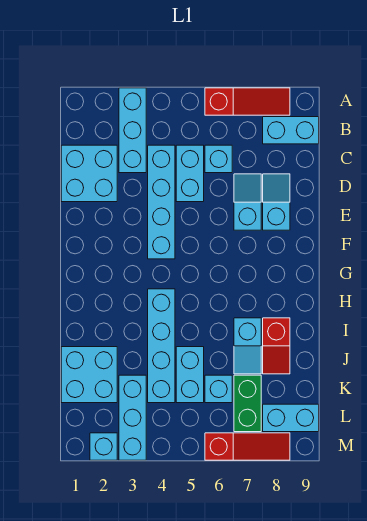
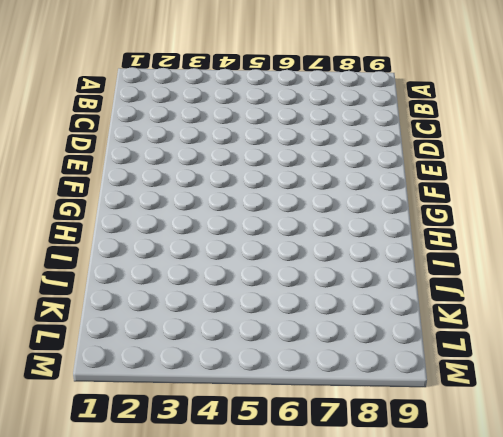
none -> cyan 1x3 brick [119,88,146,173]
none -> red 1x3 slope [205,88,290,115]
none -> cyan 1x2 brick [263,117,319,144]

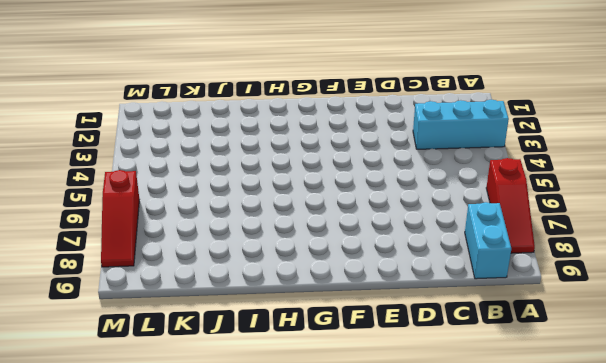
none -> cyan 2x2 brick [61,145,117,202]
none -> cyan 1x4 brick [148,145,175,259]
none -> cyan 1x2 brick [176,145,204,202]

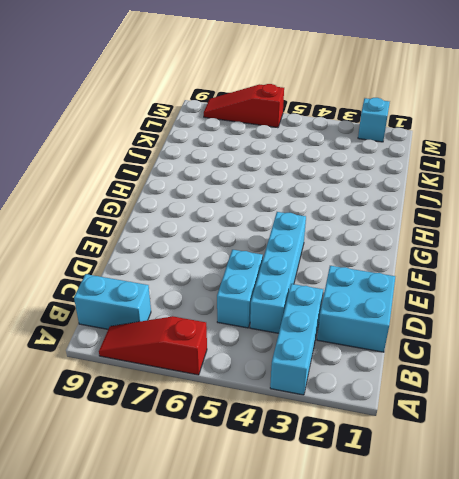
none -> cyan 1x1 brick [205,145,232,173]
none -> cyan 1x2 slope [234,174,261,230]
none -> cyan 1x2 slope [263,174,290,230]

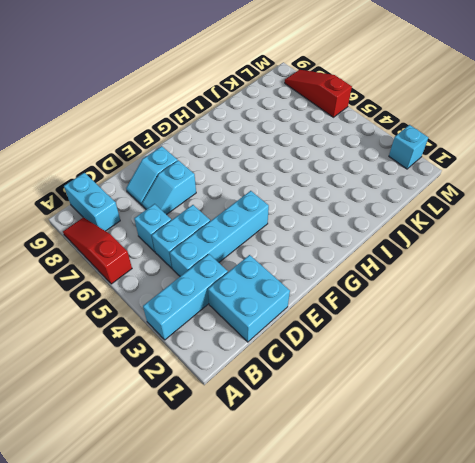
none -> cyan 1x4 brick [148,289,175,403]
none -> cyan 1x2 slope [234,318,261,374]
none -> red 1x2 slope [263,318,290,374]

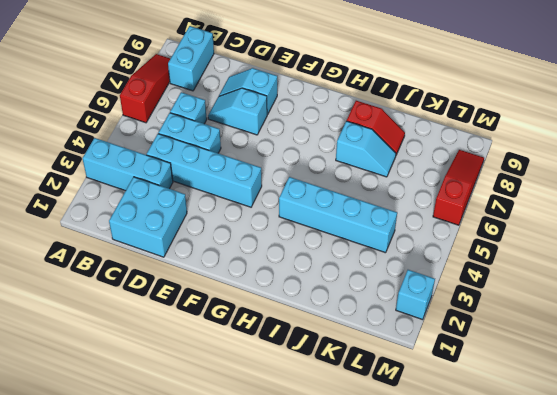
none -> cyan 2x2 brick [61,347,117,403]
none -> cyan 1x2 brick [176,347,204,403]
none -> cyan 1x3 brick [119,375,146,460]

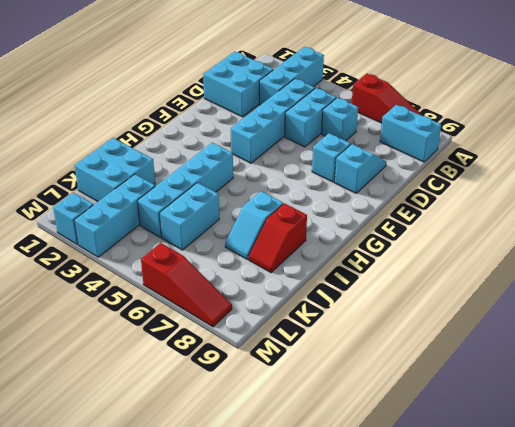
none -> cyan 1x1 brick [205,375,232,403]
none -> green 1x2 brick [234,375,261,432]
none -> cyan 1x2 brick [263,404,319,432]

